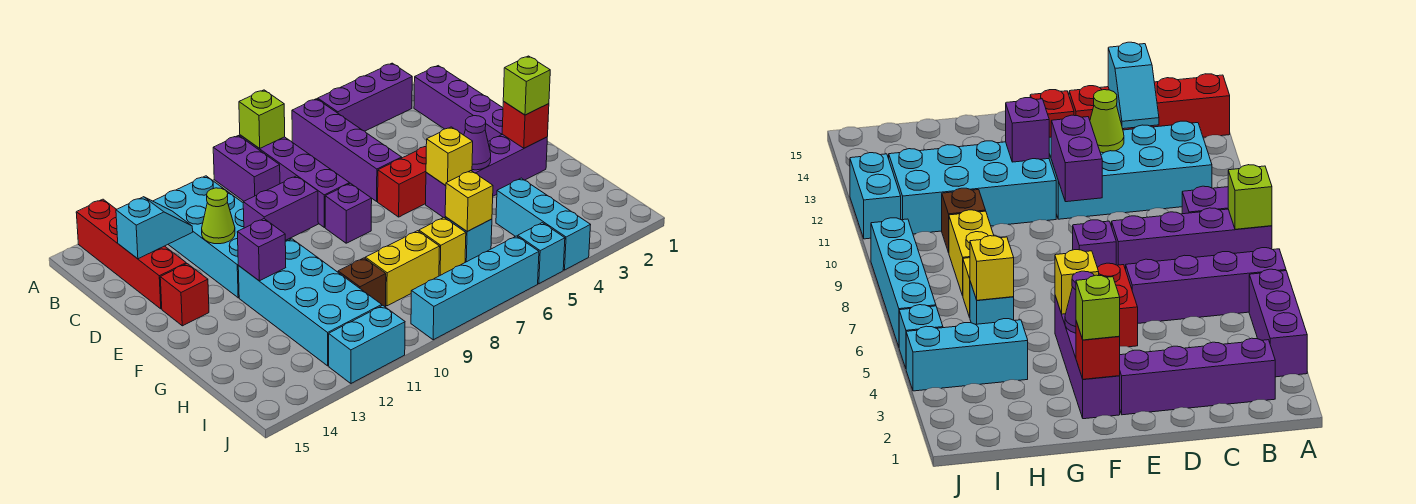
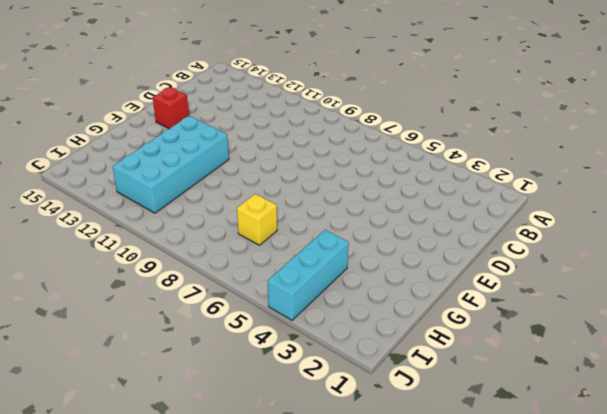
none -> purple 1x3 brick [318,63,412,131]
none -> purple 1x4 brick [292,99,402,201]
none -> purple 1x4 brick [240,135,349,228]
none -> purple 1x2 brick [213,136,280,201]

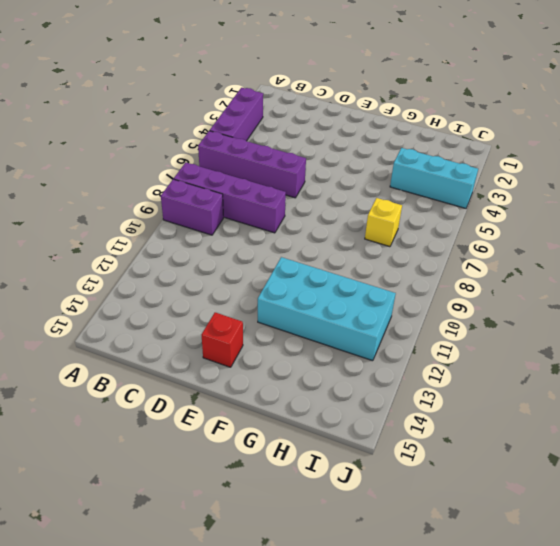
none -> red 1x4 brick [76,199,186,309]
none -> purple 1x4 brick [414,66,503,141]
none -> cyan 2x4 brick [153,176,291,298]
none -> red 1x2 brick [378,147,426,217]

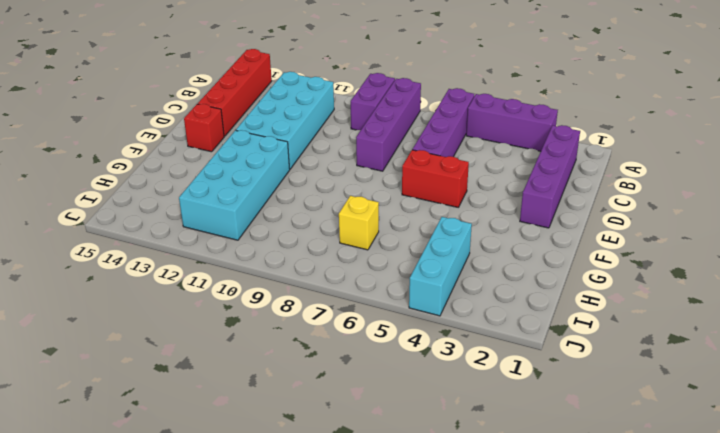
none -> purple 1x1 brick [325,183,372,243]
none -> purple 1x4 brick [426,134,547,218]
none -> cyan 1x1 brick [445,217,492,262]
none -> yellow 1x2 brick [365,231,440,306]

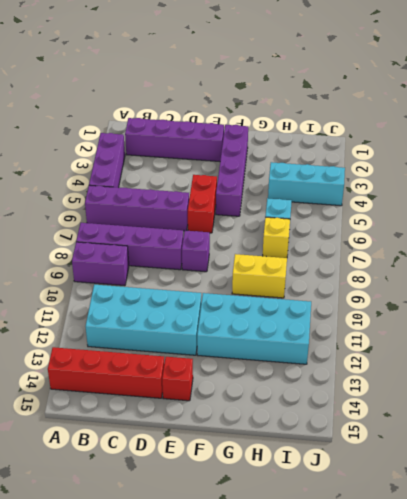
yellow 1x2 brick [232,254,287,298] -> yellow 1x2 brick turned to [365,231,440,306]
none -> brown 1x1 brick [338,258,386,307]
none -> cyan 1x1 brick [518,223,565,284]
none -> cyan 1x4 brick [411,236,539,340]
none -> cyan 1x2 brick [329,305,405,383]

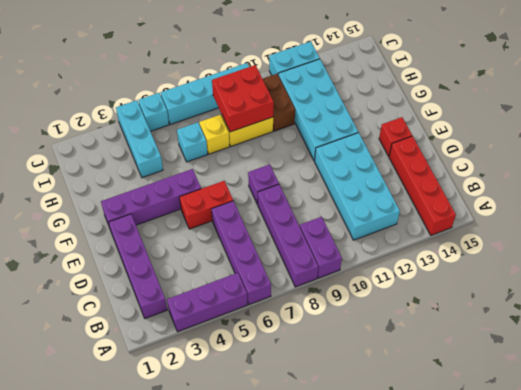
red 2x2 brick [212,65,274,132] -> none
brown 1x2 brick [263,74,295,131] -> brown 1x1 brick [338,258,386,307]
none -> lime 1x1 brick [239,90,285,148]
none -> cyan 1x2 slope [116,197,193,259]
none -> lime 1x1 cone [202,188,235,244]
none -> purple 1x2 brick [243,176,318,240]

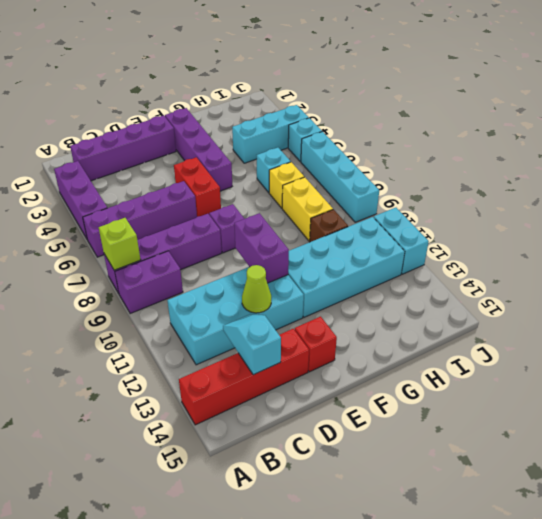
none -> red 1x1 brick [502,102,549,148]
none -> purple 1x1 cone [464,116,491,170]
none -> yellow 1x1 brick [426,127,473,186]
none -> purple 1x1 brick [237,219,286,281]

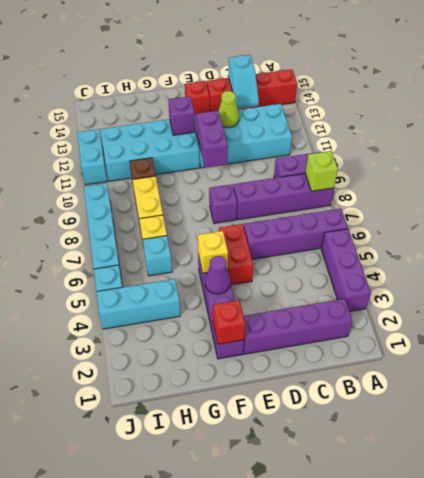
none -> yellow 1x1 brick [445,171,493,231]
none -> lime 1x1 brick [503,56,550,115]

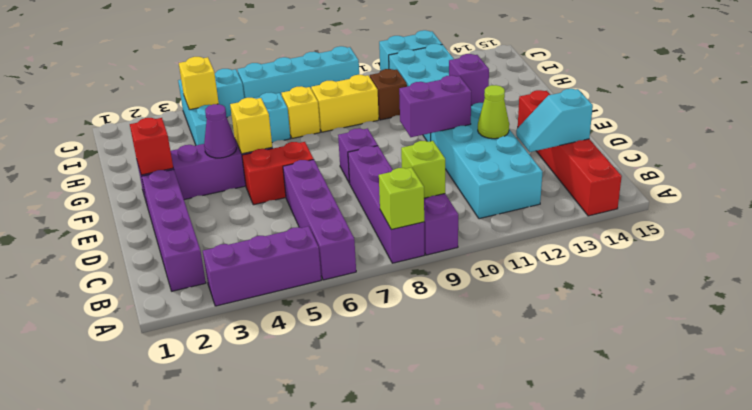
lime 1x1 brick [401,141,445,198] -> lime 1x1 brick moved to [503,56,550,115]
yellow 1x1 brick [179,57,219,110] -> yellow 1x1 brick moved to [445,171,493,231]

